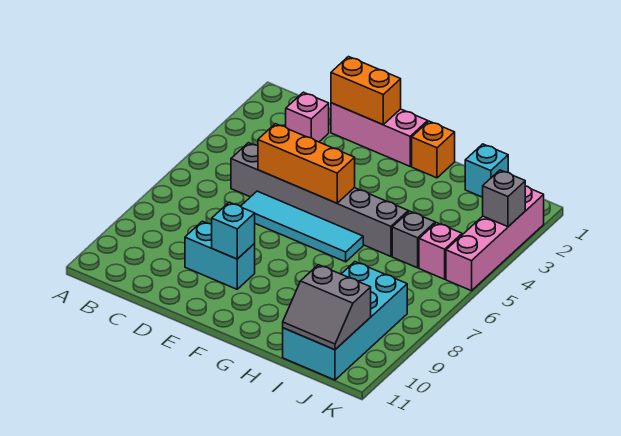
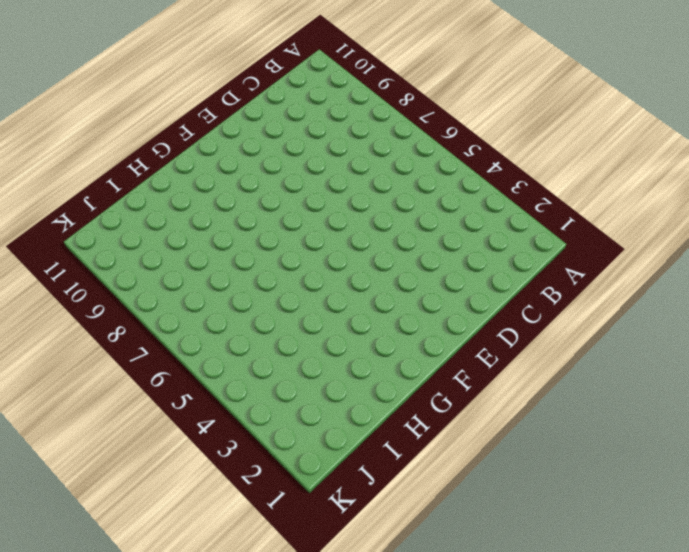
none -> pink 1x1 brick [286,92,329,142]
none -> grey 1x6 brick [231,143,408,256]
none -> pink 1x3 brick [331,103,428,166]

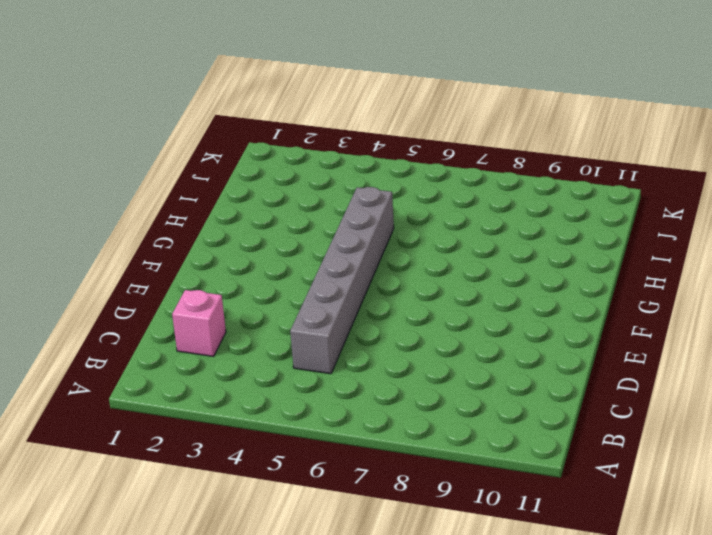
none -> pink 1x3 brick [331,103,428,166]
none -> cyan 1x4 tile [241,191,363,262]
none -> cyan 1x2 brick [185,221,255,289]

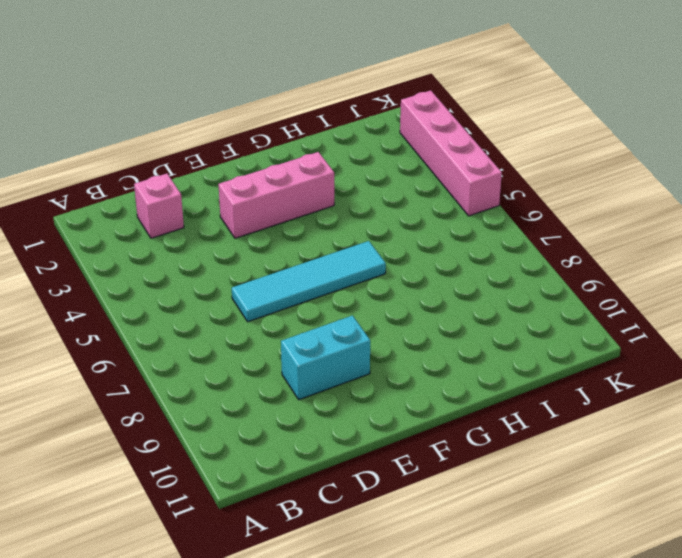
pink 1x3 brick [218,152,334,238] -> pink 1x3 brick moved to [331,103,428,166]
none -> grey 1x6 brick [231,143,408,256]
none -> orange 1x1 brick [412,121,455,178]
none -> cyan 1x1 brick [465,144,508,197]

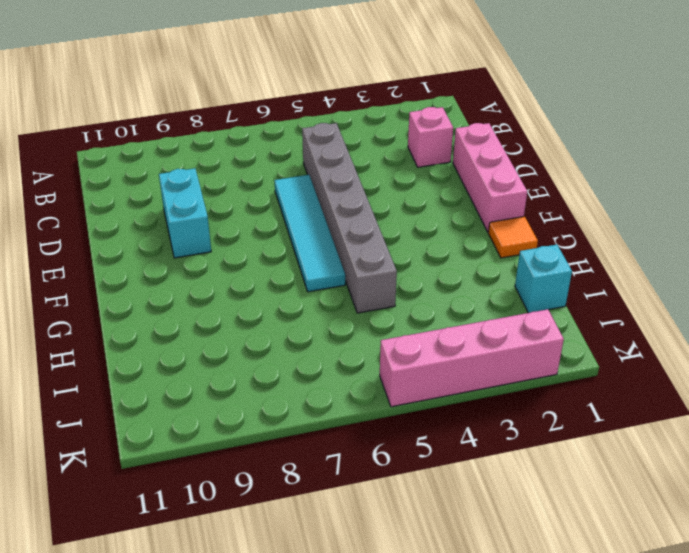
orange 1x1 tile [488,216,538,258] -> orange 1x1 brick [412,121,455,178]
none -> grey 1x1 brick [392,211,435,268]
none -> cyan 2x4 brick [283,262,407,380]
none -> pink 1x1 brick [419,223,462,279]

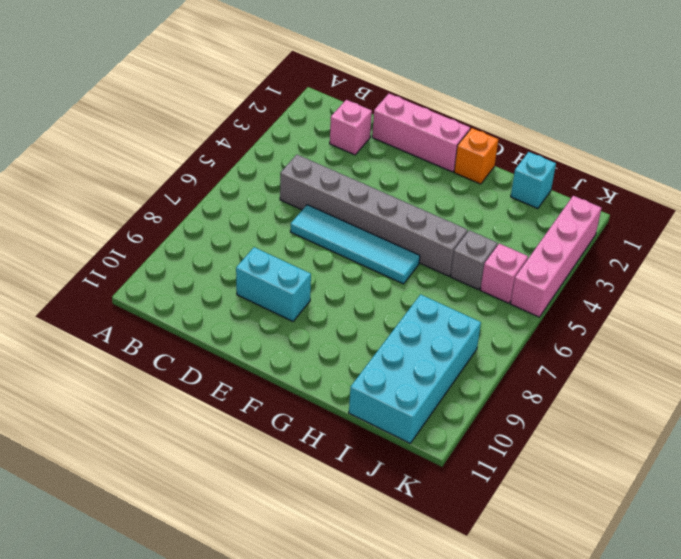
none -> orange 1x2 brick [331,57,401,125]
none -> orange 1x3 brick [258,124,355,203]
none -> cyan 1x1 brick [212,202,255,259]

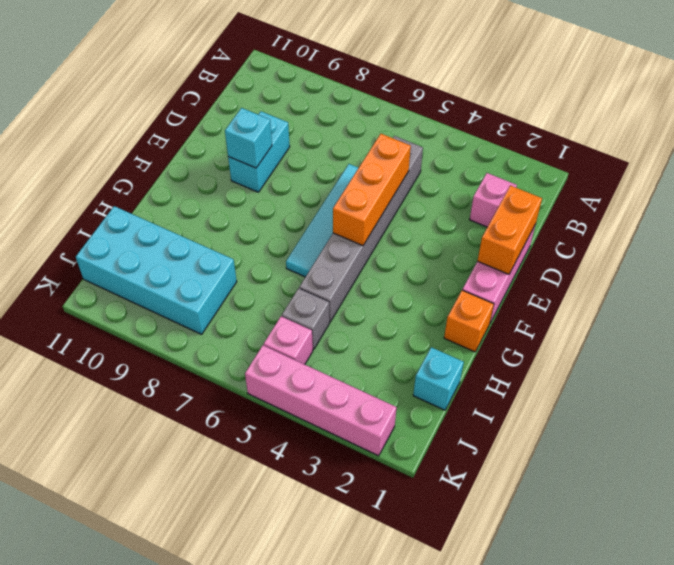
none -> grey 2x2 slope [283,265,371,350]
none -> grey 1x1 brick [483,170,525,227]

